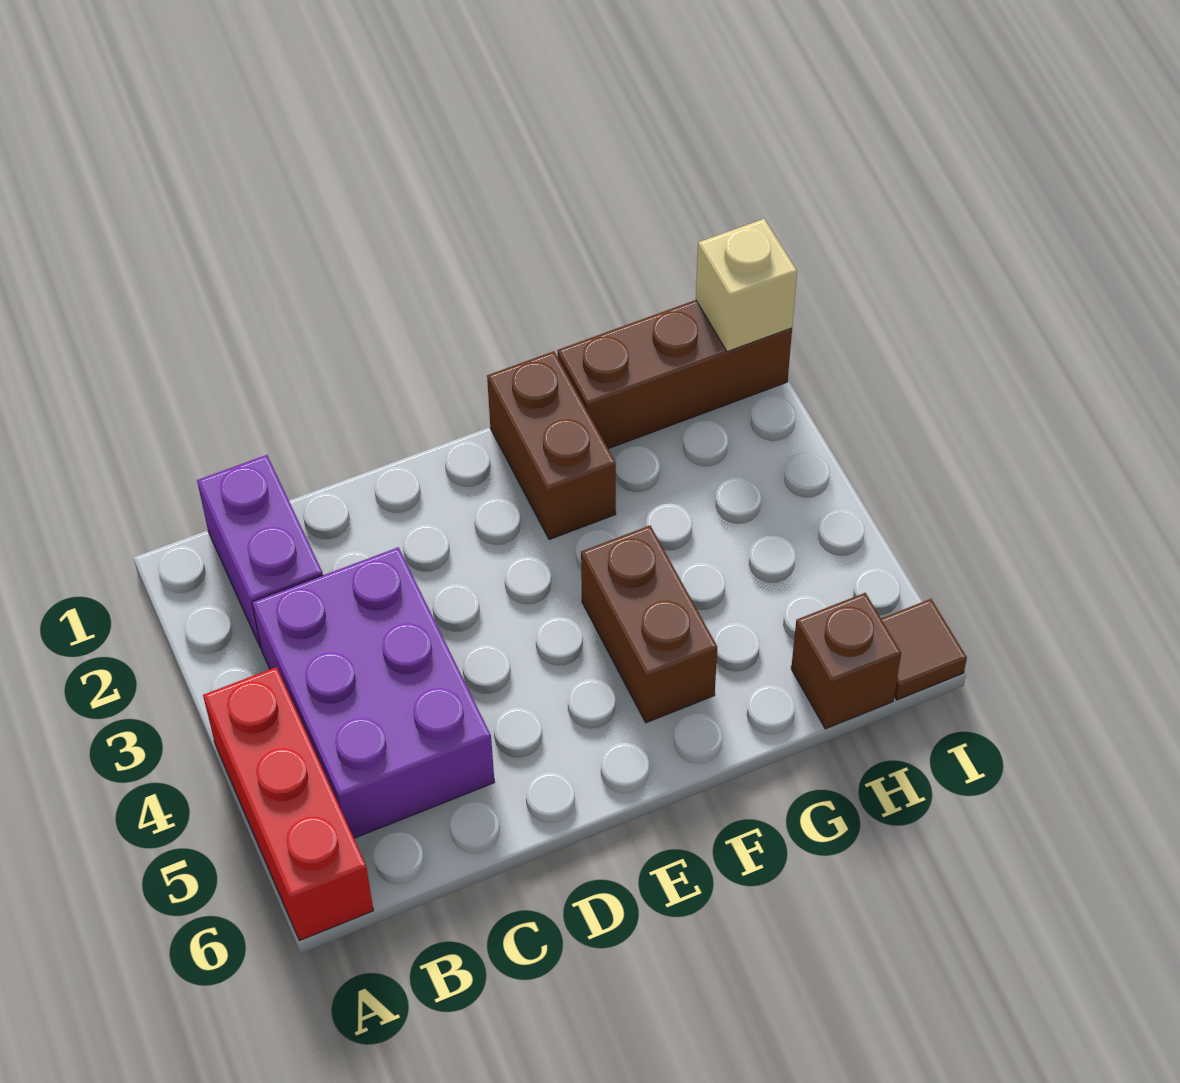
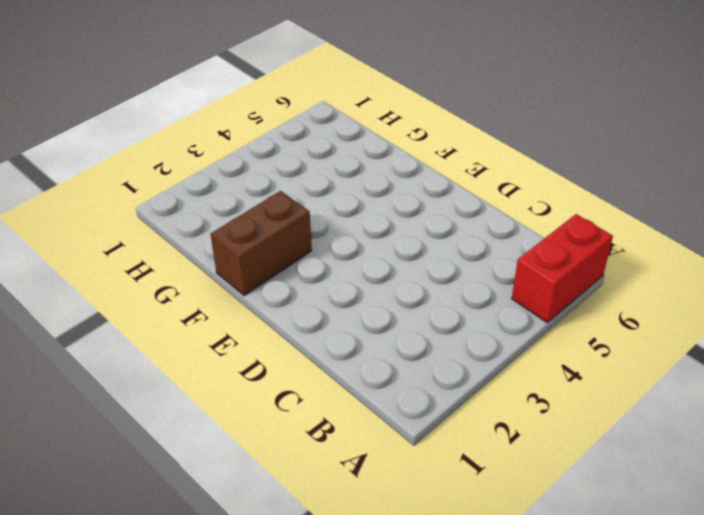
red 1x2 brick [512,214,613,323] -> red 1x3 brick [203,667,374,941]
none -> purple 1x2 brick [197,455,323,648]
none -> purple 2x3 brick [252,547,495,838]

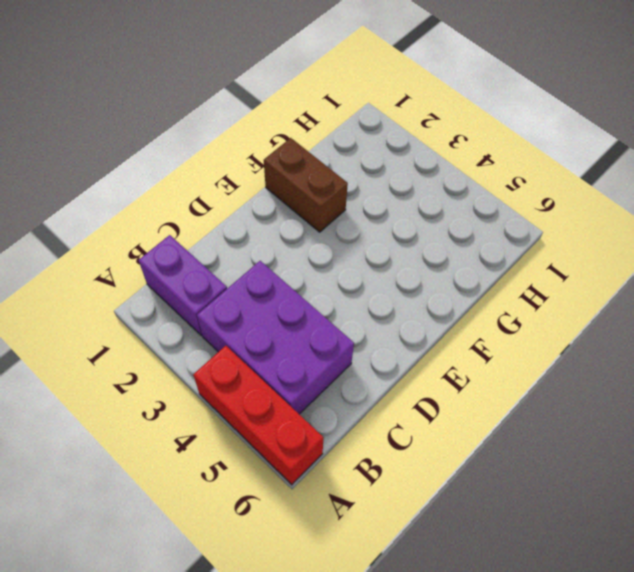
none -> brown 1x2 brick [581,526,717,723]
none -> brown 1x3 brick [557,300,792,449]

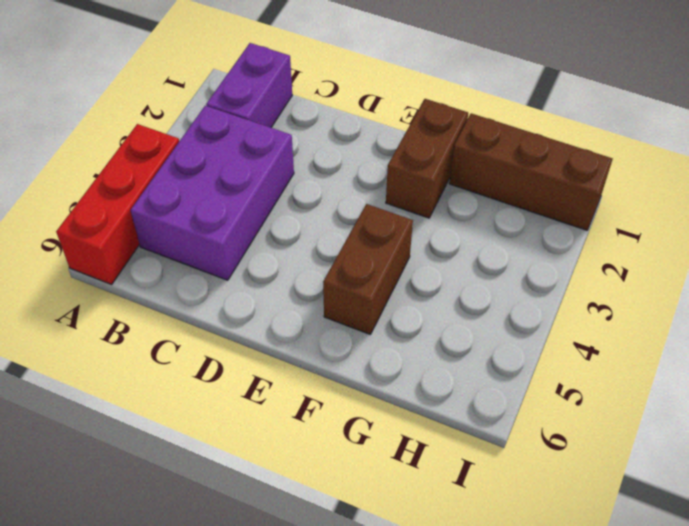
none -> brown 1x1 brick [791,593,901,729]
none -> brown 1x1 tile [881,599,967,700]

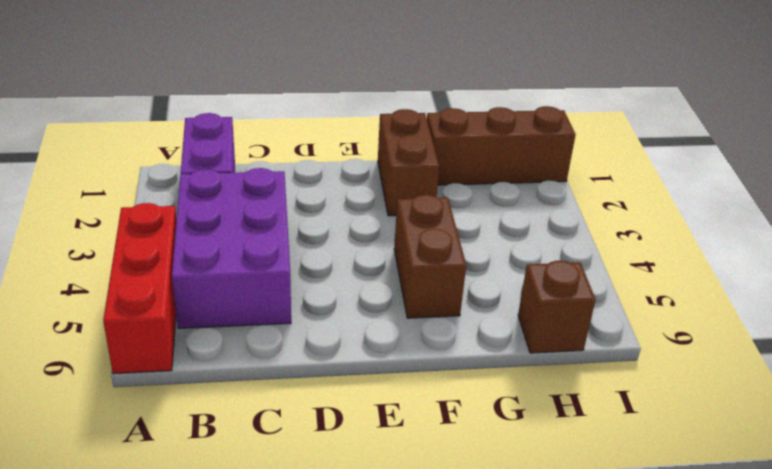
none -> brown 1x1 tile [881,599,967,700]
none -> tan 1x1 brick [696,219,797,352]

